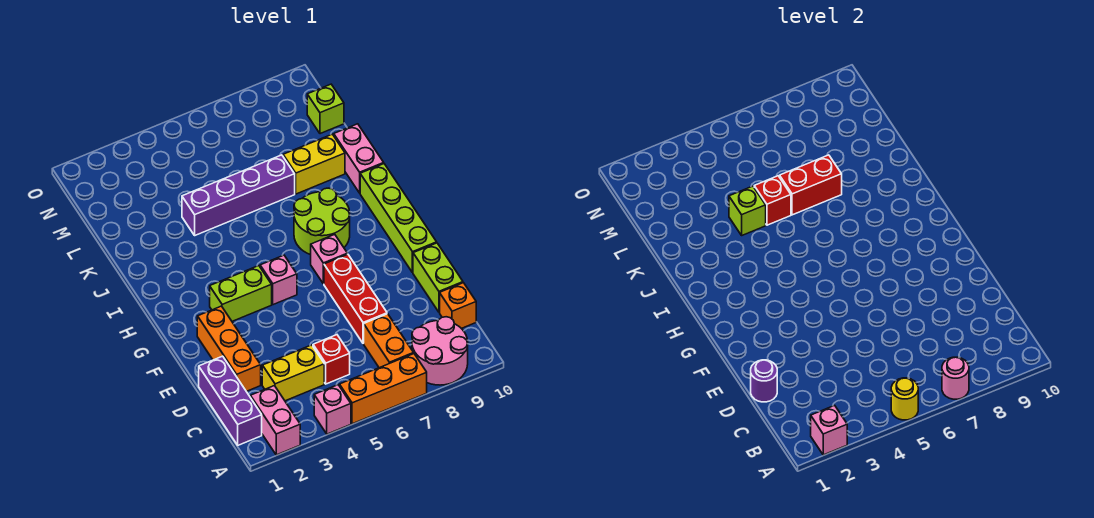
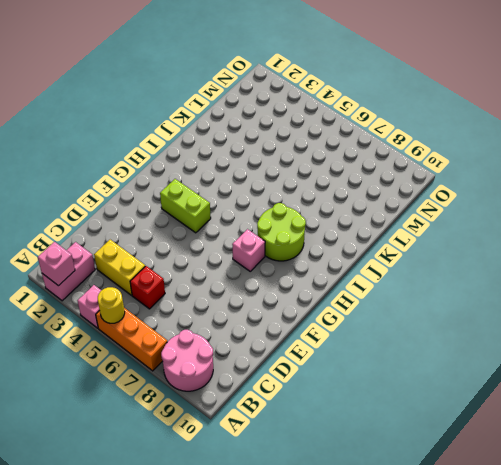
none -> purple 1x3 brick [199,356,262,445]
none -> orange 1x2 brick [364,314,414,368]
none -> orange 1x1 brick [440,283,476,329]

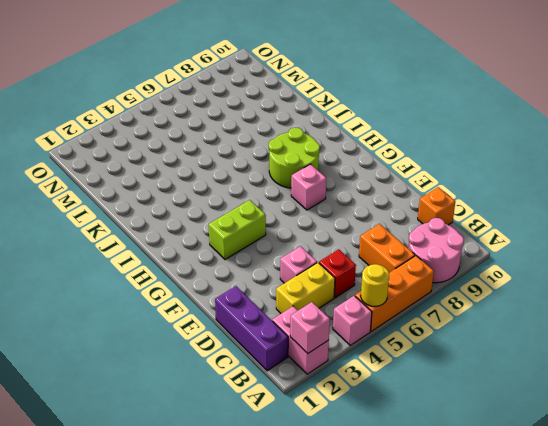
pink 1x1 brick [280,246,317,283] -> pink 1x1 brick moved to [260,255,297,305]
none -> orange 1x3 brick [197,306,261,391]
none -> red 1x3 brick [324,254,387,343]
none -> lime 1x2 brick [413,243,463,312]

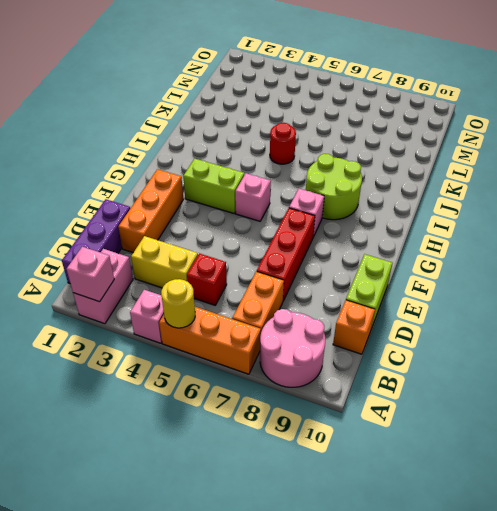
red 1x1 round brick [270,123,296,164] -> none
none -> lime 1x4 brick [360,164,437,273]
none -> pink 1x2 brick [334,124,384,193]
none -> purple 1x4 brick [182,155,295,235]

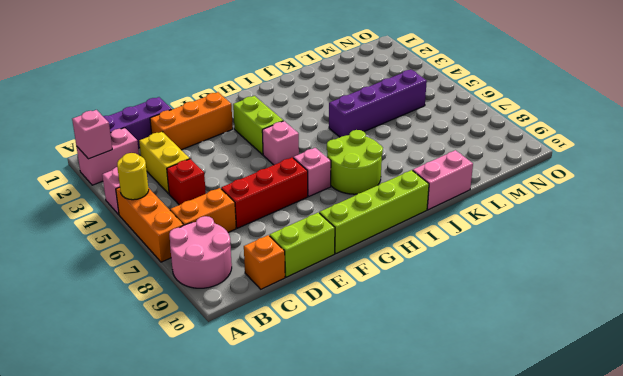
purple 1x4 brick [329,70,427,137] -> purple 1x4 brick turned to [182,155,295,235]
none -> yellow 1x2 brick [283,134,345,194]
none -> lime 1x1 brick [307,84,344,134]
none -> pink 1x1 round brick [942,357,969,399]

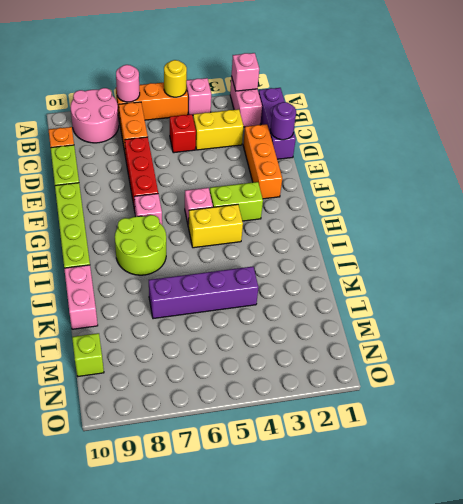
yellow 1x2 brick [189,204,243,248] -> yellow 1x2 brick moved to [283,134,345,194]
none -> lime 1x1 brick [729,186,766,235]
none -> red 1x1 brick [754,176,791,225]
none -> red 1x2 brick [780,155,842,215]

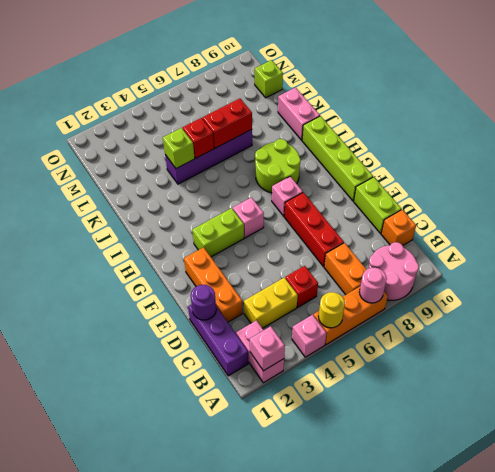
none -> yellow 1x2 brick [283,134,345,194]

